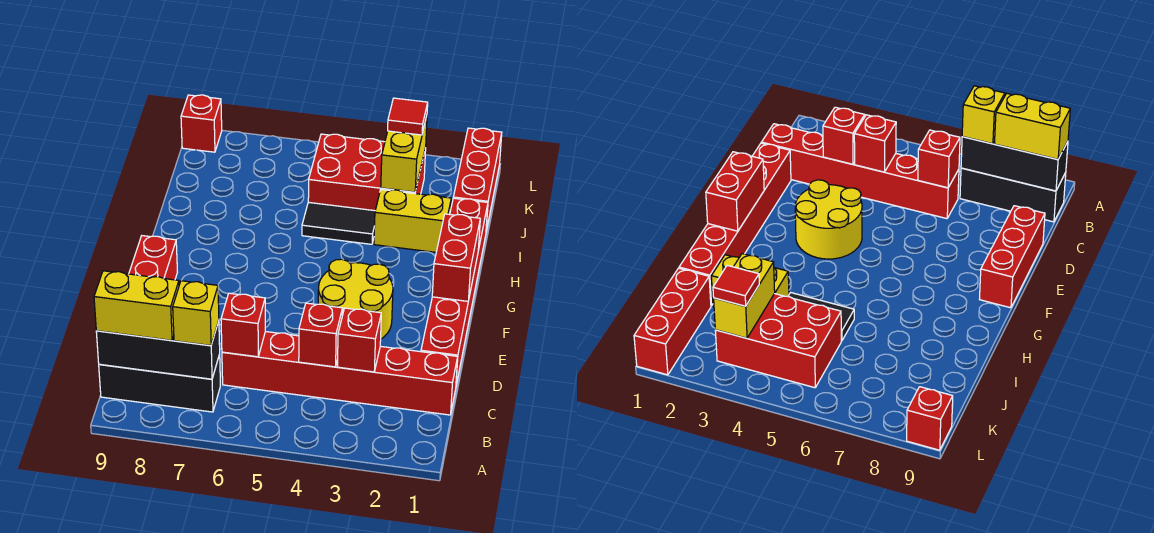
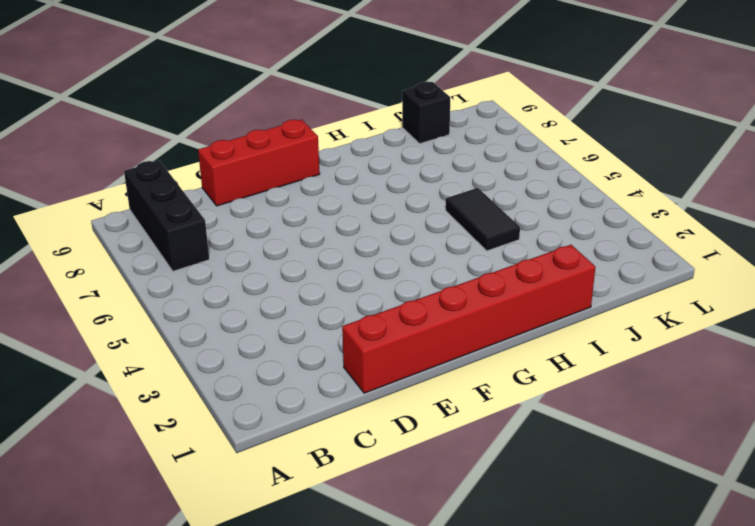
black 1x1 brick [402,81,450,144] -> none
none -> red 1x6 brick [222,332,458,415]
none -> yellow 2x2 round brick [318,259,393,339]
none -> yellow 1x2 brick [374,190,451,252]

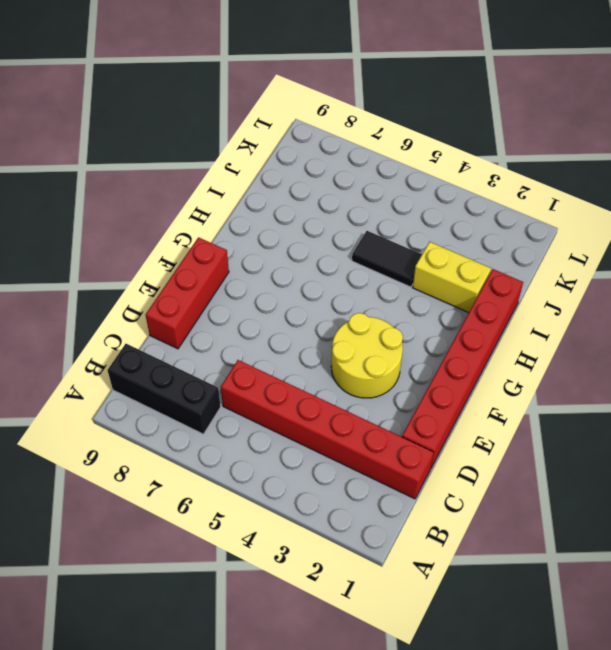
none -> red 1x3 brick [453,128,502,231]
none -> red 2x3 brick [308,134,426,211]
none -> red 1x1 brick [181,95,222,152]

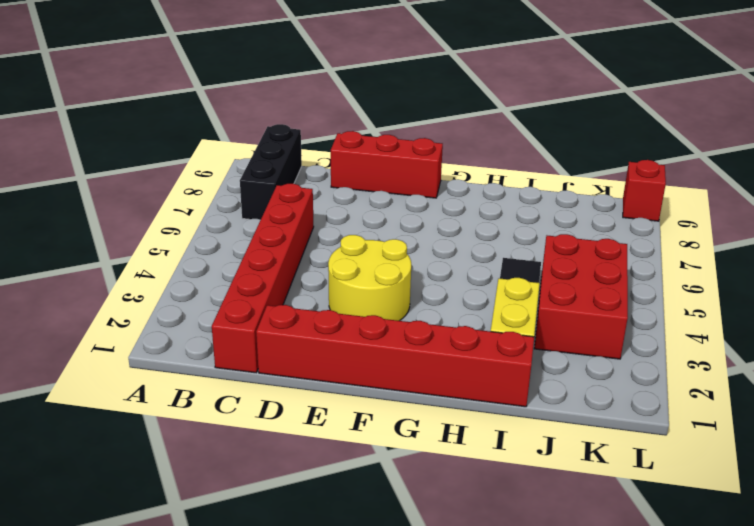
none -> red 1x3 brick [453,128,502,231]
none -> black 1x3 brick [96,321,220,379]
none -> red 1x1 brick [338,308,381,372]

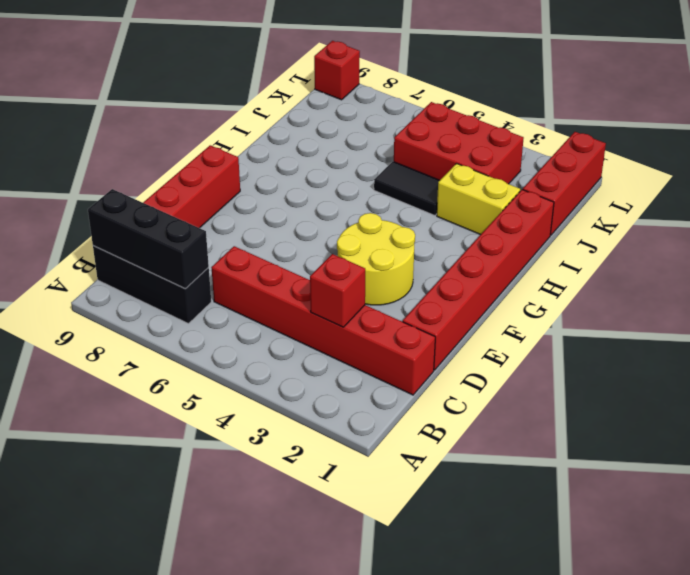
none -> red 1x1 brick [299,303,343,367]
none -> red 1x1 brick [221,293,265,357]
none -> red 1x2 brick [432,214,480,301]

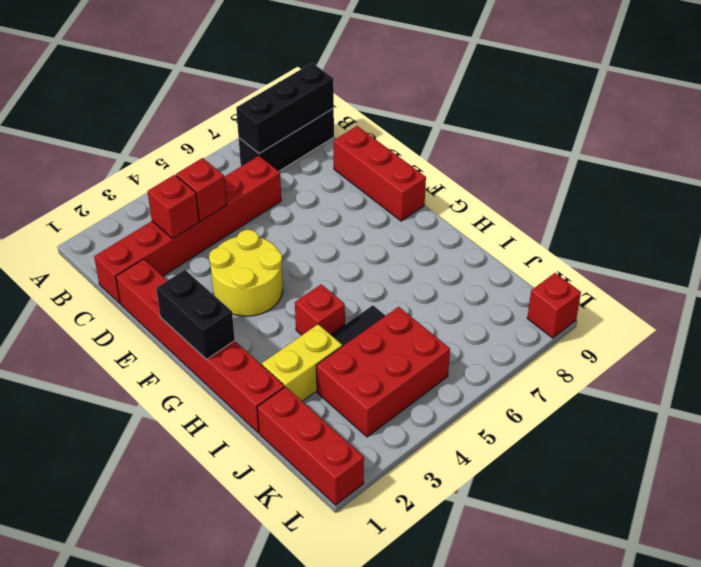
black 1x2 brick [156,270,235,359] -> red 1x2 brick [432,214,480,301]
red 1x1 brick [295,284,345,335] -> red 1x1 brick moved to [221,293,265,357]
none -> yellow 1x2 brick [381,116,427,192]
none -> yellow 1x1 brick [173,281,219,346]
none -> yellow 1x2 brick [94,271,179,340]

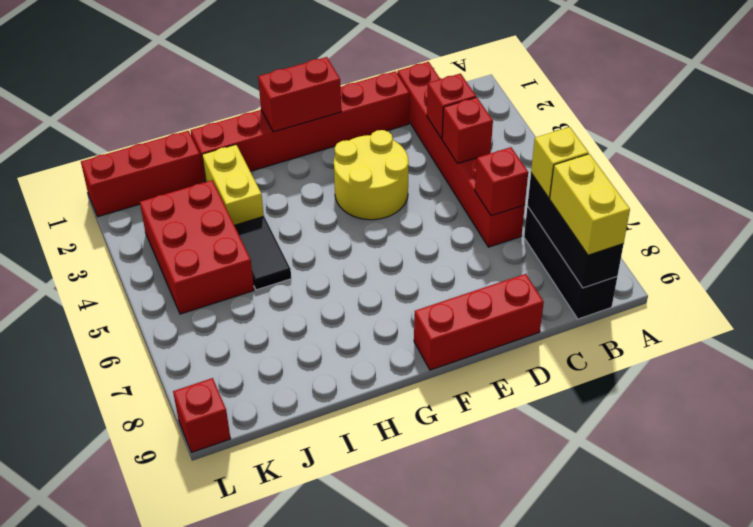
none -> yellow 1x2 brick [381,116,427,192]
none -> red 1x1 tile [388,98,428,135]

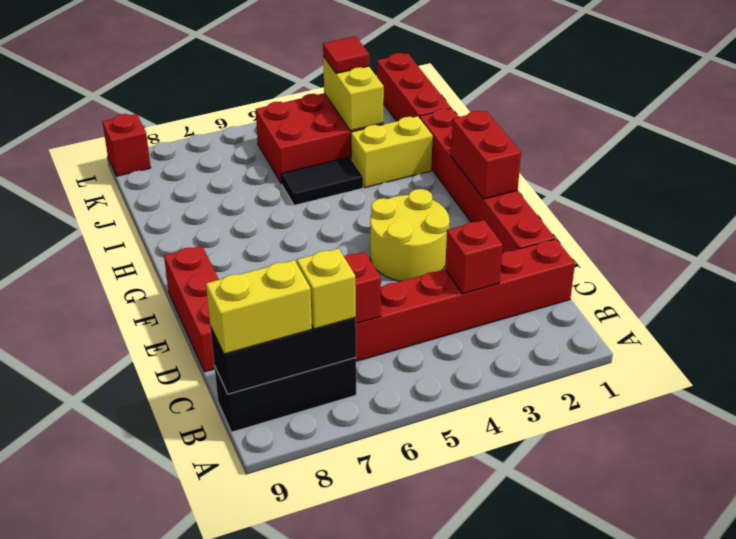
none -> red 1x1 brick [299,303,343,367]

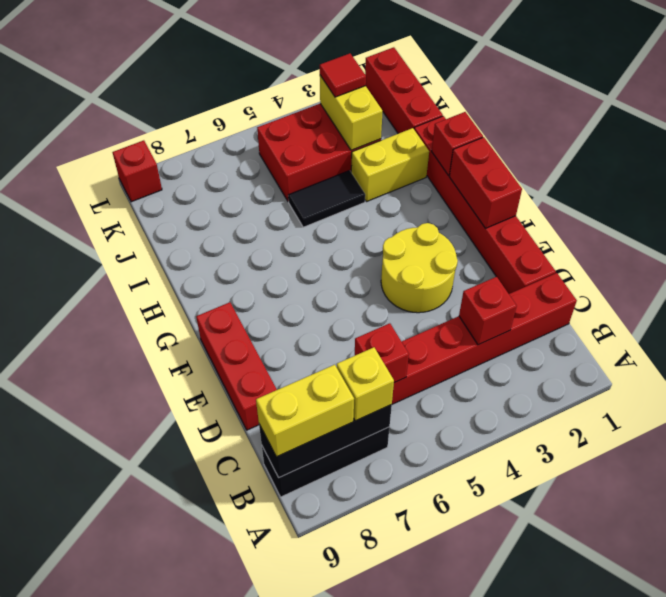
red 1x1 brick [432,112,483,176] -> red 1x1 brick moved to [299,303,343,367]

